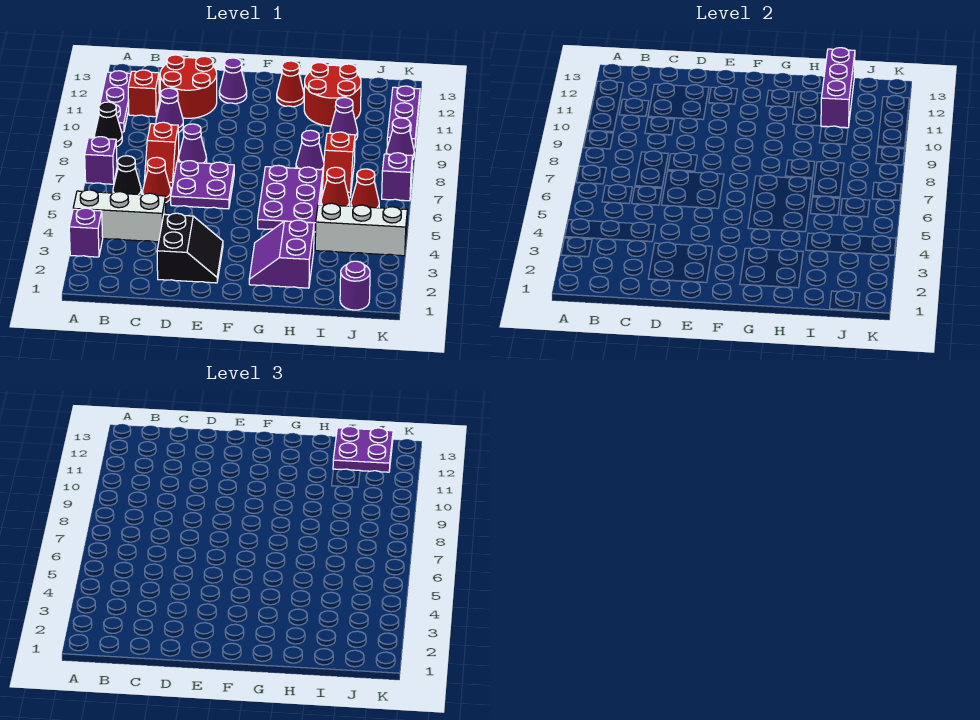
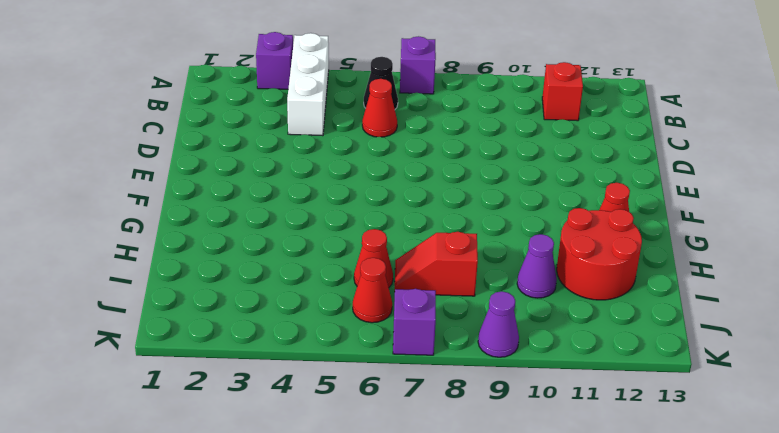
none -> black 1x1 cone [95,102,122,147]
none -> purple 1x3 plate [96,71,131,132]
none -> red 1x2 slope [144,122,179,188]
none -> purple 1x1 cone [156,88,183,132]

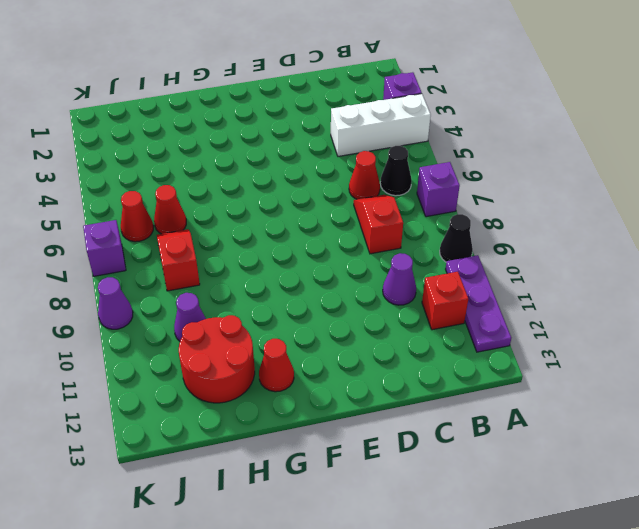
none -> red 2x2 round brick [160,55,217,118]
none -> black 2x2 slope [157,213,223,283]
none -> purple 2x2 plate [171,161,234,209]
none -> purple 1x1 cone [179,124,207,163]

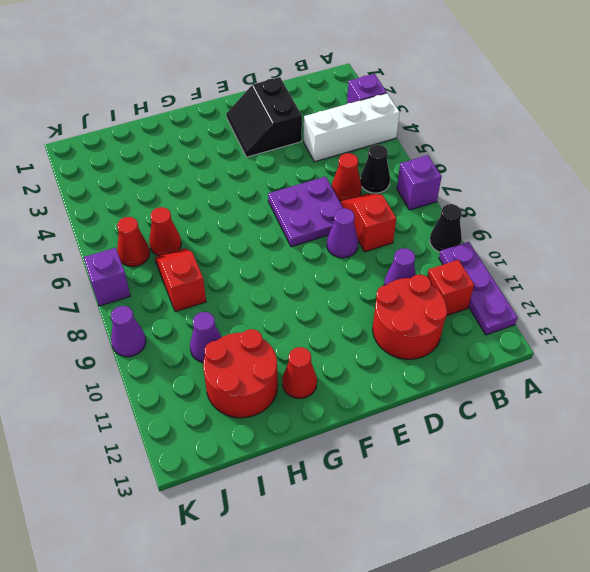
none -> purple 1x1 cone [219,58,247,104]
none -> purple 2x2 slope [249,220,314,288]
none -> purple 2x3 plate [258,165,323,232]
none -> purple 1x1 cone [296,130,324,171]

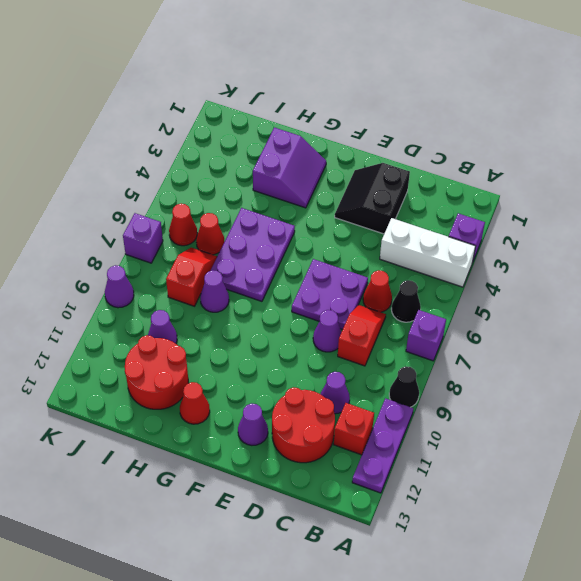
none -> white 1x3 brick [315,203,407,256]
none -> purple 1x1 round brick [340,261,370,310]
none -> purple 1x3 plate [387,86,420,148]
none -> purple 1x3 brick [821,48,855,128]

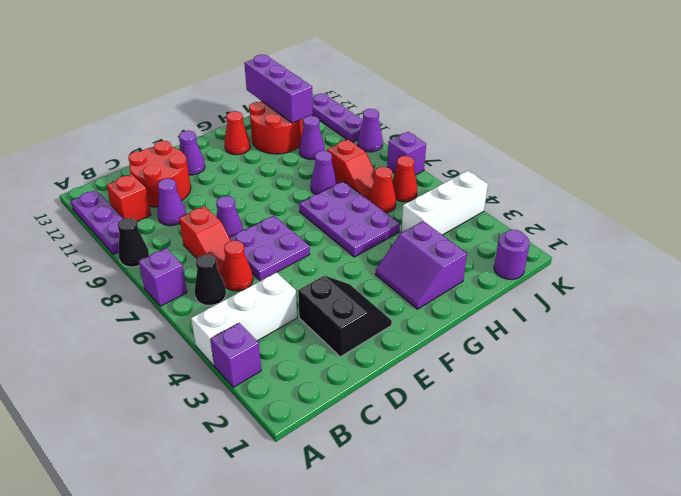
none -> purple 2x2 plate [333,426,393,472]

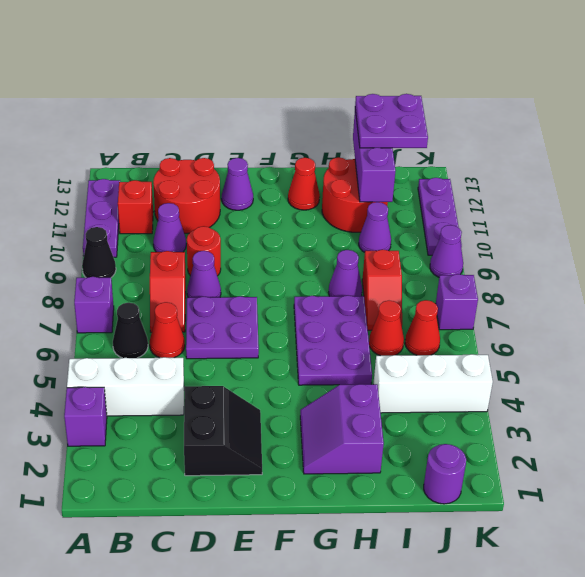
red 1x1 round brick [187,226,221,276] -> none

